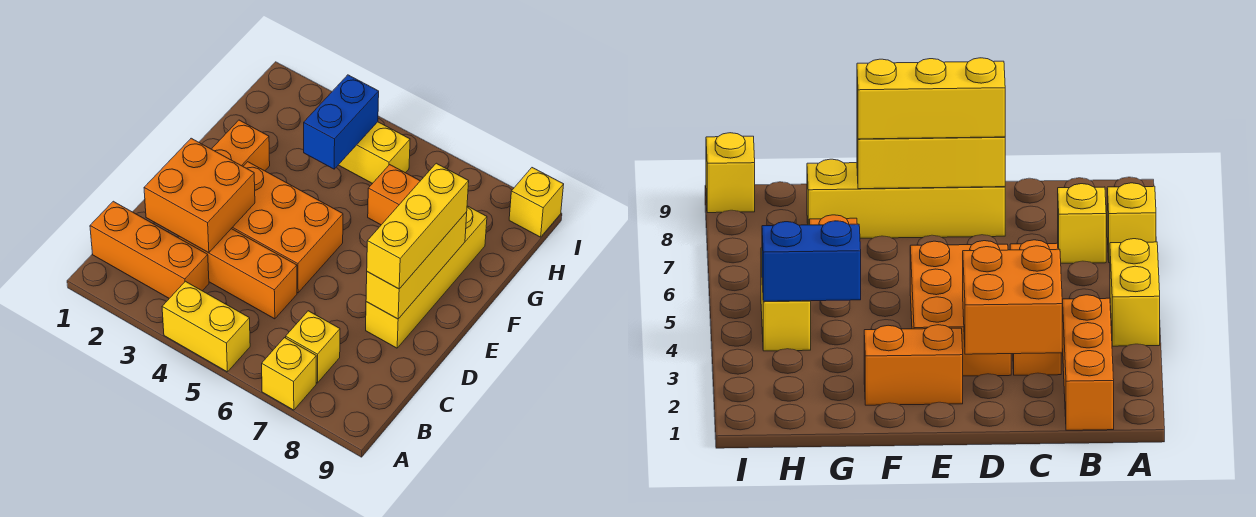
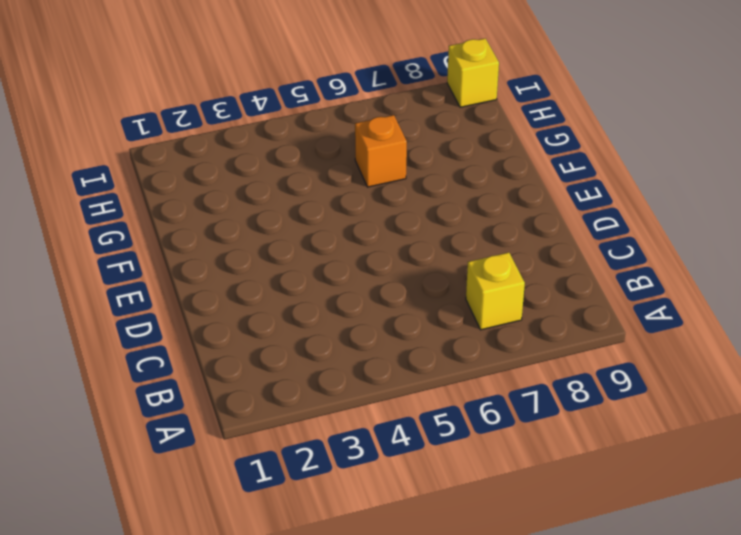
none -> yellow 1x2 brick [162,281,250,372]
none -> yellow 1x1 brick [262,338,316,410]
none -> orange 1x3 brick [90,201,209,298]

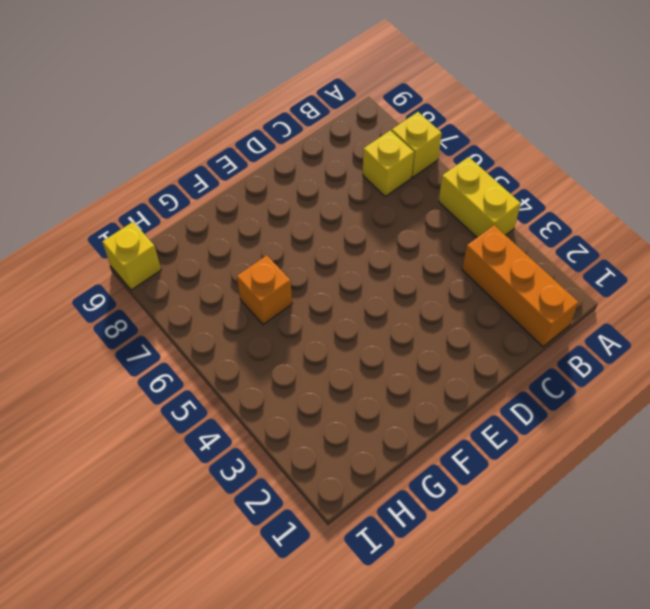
none -> orange 1x3 brick [178,229,297,319]
none -> orange 2x3 brick [231,162,343,293]
none -> yellow 1x4 brick [366,206,487,348]

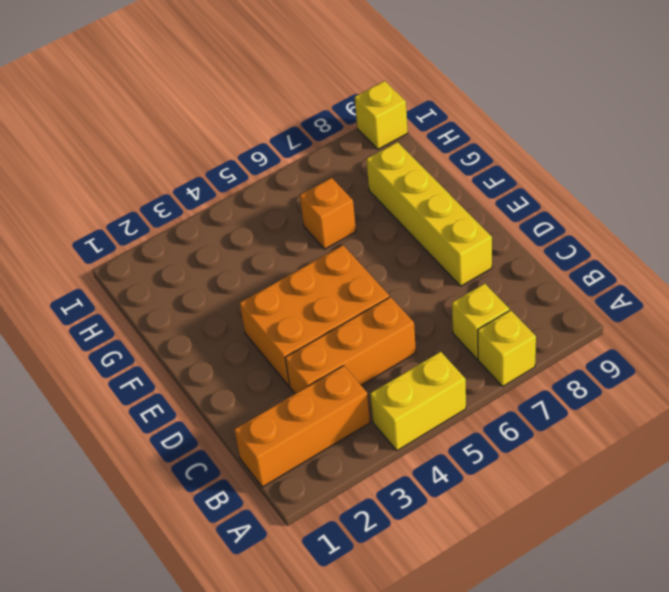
none -> orange 1x2 brick [212,120,270,171]
none -> yellow 1x2 brick [339,122,410,183]
none -> orange 2x2 brick [144,138,255,253]

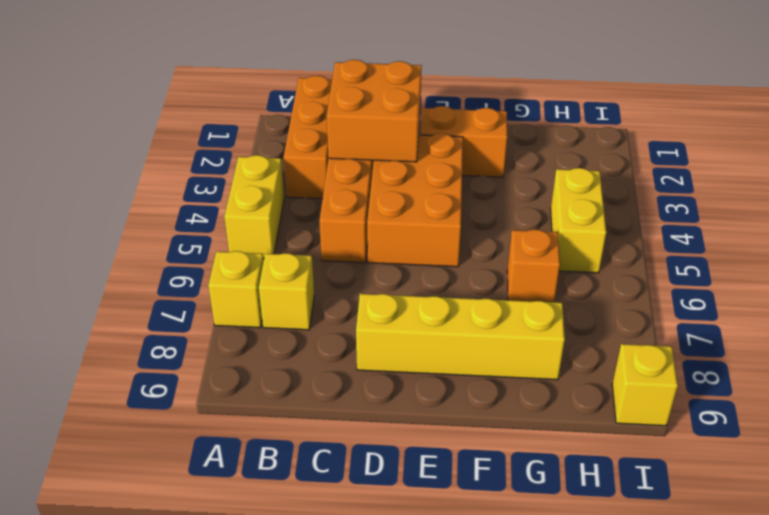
none -> yellow 1x3 brick [366,212,467,319]
none -> blue 1x2 brick [304,75,379,169]
none -> yellow 1x3 brick [367,163,469,289]

